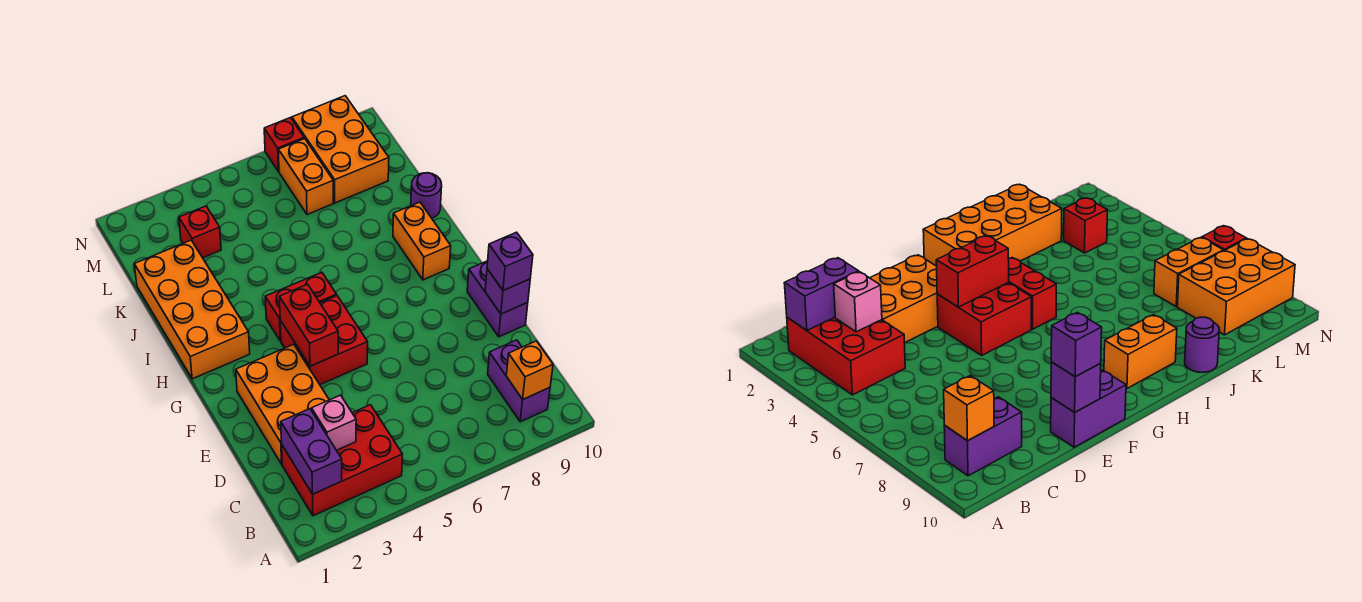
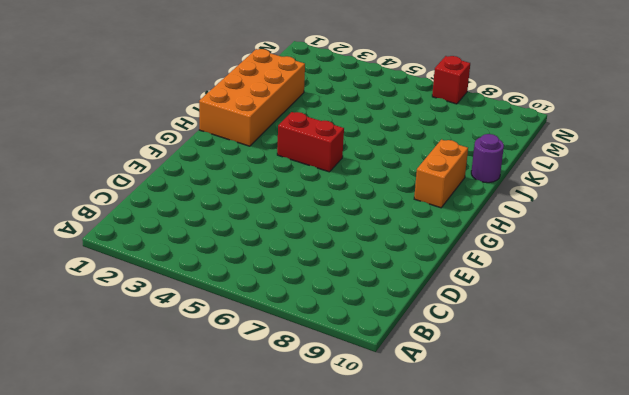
none -> red 2x3 brick [282,405,402,516]
none -> purple 1x2 brick [488,340,550,422]
none -> orange 2x3 brick [236,344,329,464]

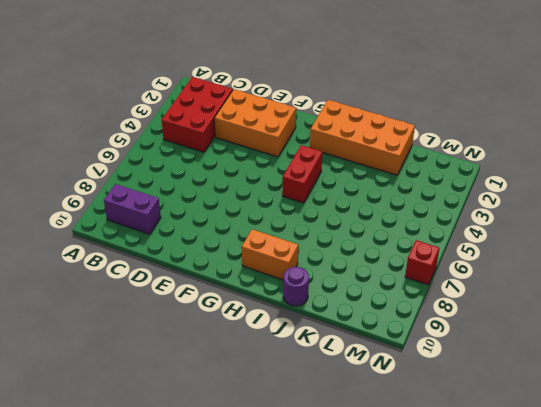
none -> purple 1x2 brick [467,261,528,337]
none -> red 2x2 brick [280,296,368,385]
none -> red 1x1 brick [179,206,221,258]

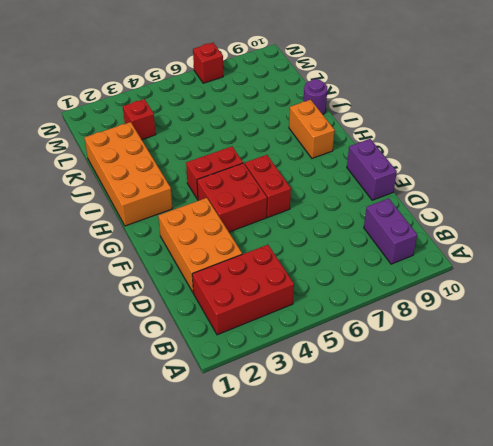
red 1x2 brick [245,155,291,217] -> red 1x2 brick moved to [279,284,338,366]
none -> orange 1x2 brick [278,138,333,215]
none -> orange 2x3 brick [292,96,389,203]
none -> purple 1x2 brick [281,409,342,494]

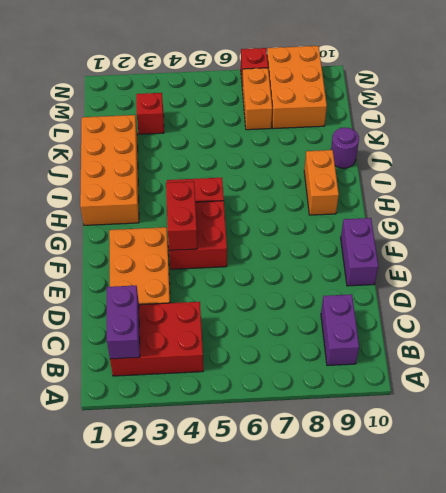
none -> orange 1x1 brick [506,341,553,399]
none -> pink 1x1 brick [312,395,356,450]
none -> purple 1x1 brick [485,269,530,314]

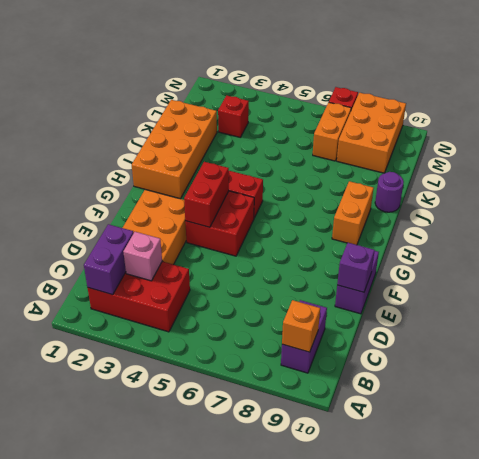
none -> purple 1x1 brick [487,232,533,290]

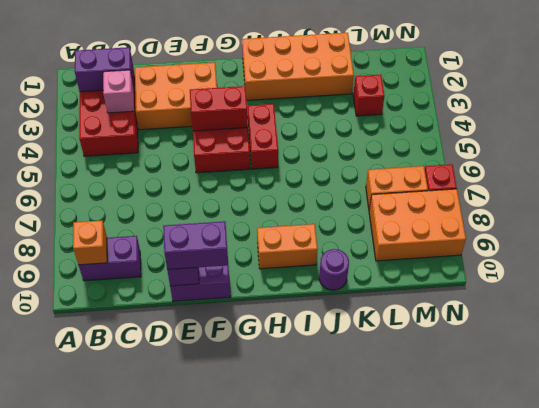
purple 1x2 brick [163,221,228,269] -> purple 1x1 brick [487,232,533,290]

